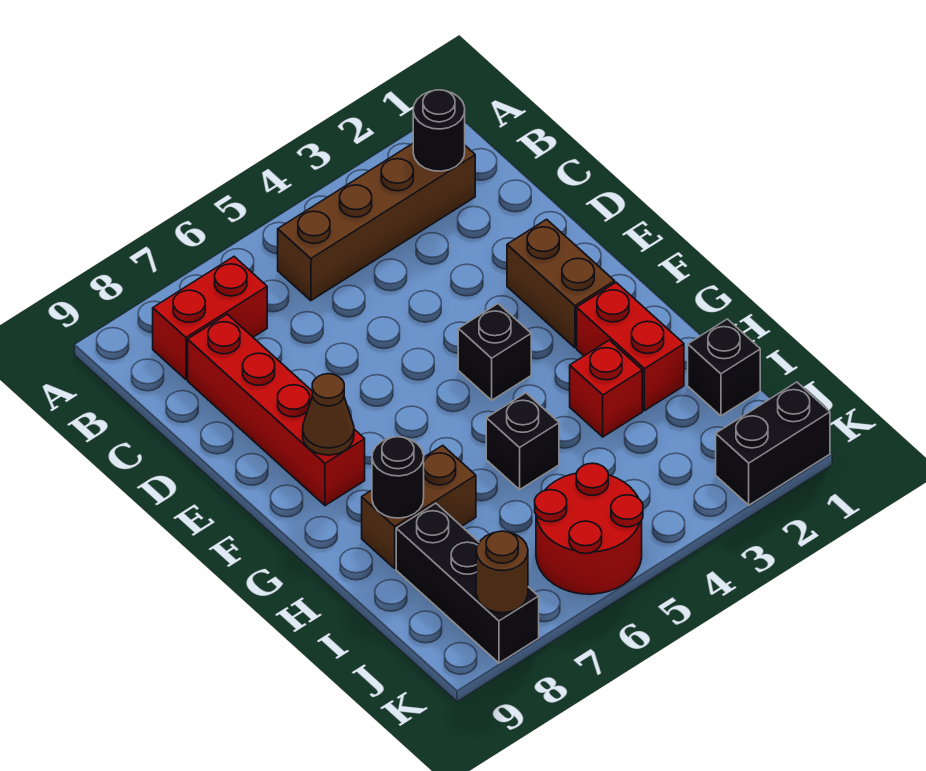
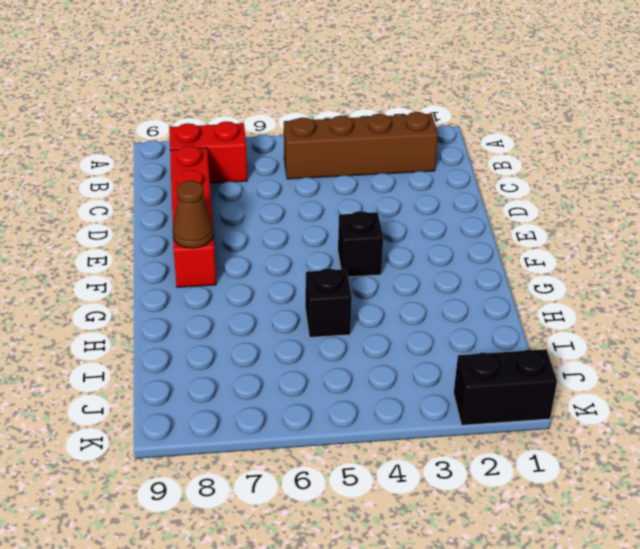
none -> brown 1x2 brick [507,219,615,348]
none -> red 1x2 brick [577,283,684,411]
none -> red 1x1 brick [570,340,642,437]

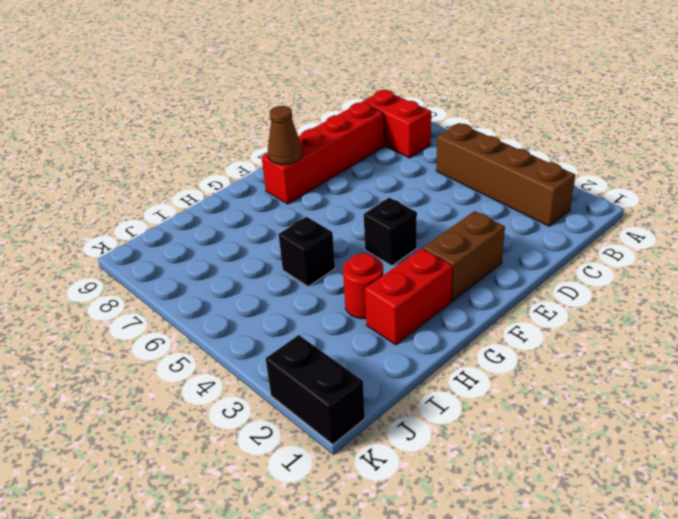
red 1x1 round brick [343,253,383,319] -> red 1x1 brick [570,340,642,437]
none -> brown 1x2 brick [362,445,476,568]
none -> black 1x1 brick [688,319,760,416]
none -> black 1x3 brick [396,503,539,663]

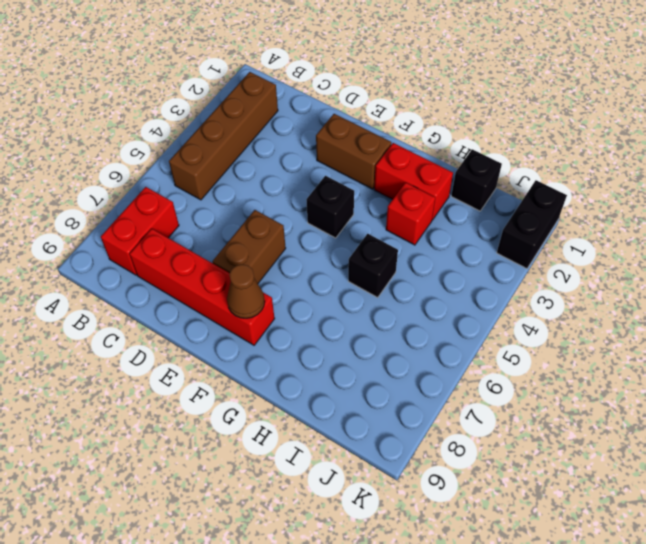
brown 1x2 brick [212,210,286,283] -> brown 1x2 brick moved to [362,445,476,568]
none -> black 1x3 brick [396,503,539,663]
none -> red 2x2 round brick [535,463,643,594]
none -> black 1x1 round brick [413,90,465,171]

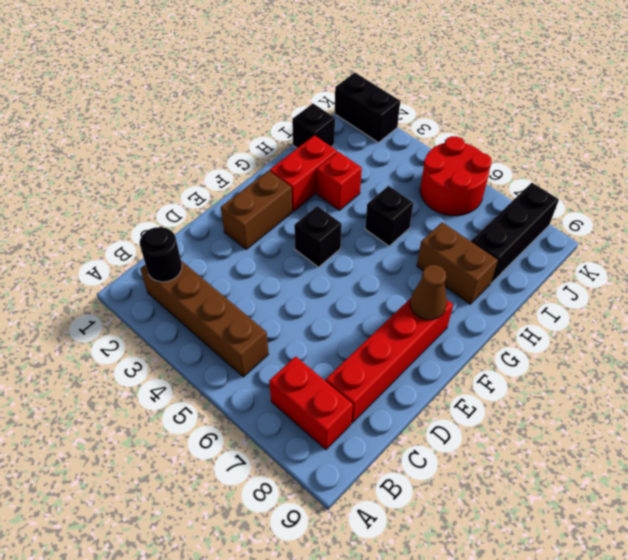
none -> black 1x1 round brick [372,437,424,518]
none -> brown 1x1 round brick [476,531,528,613]

